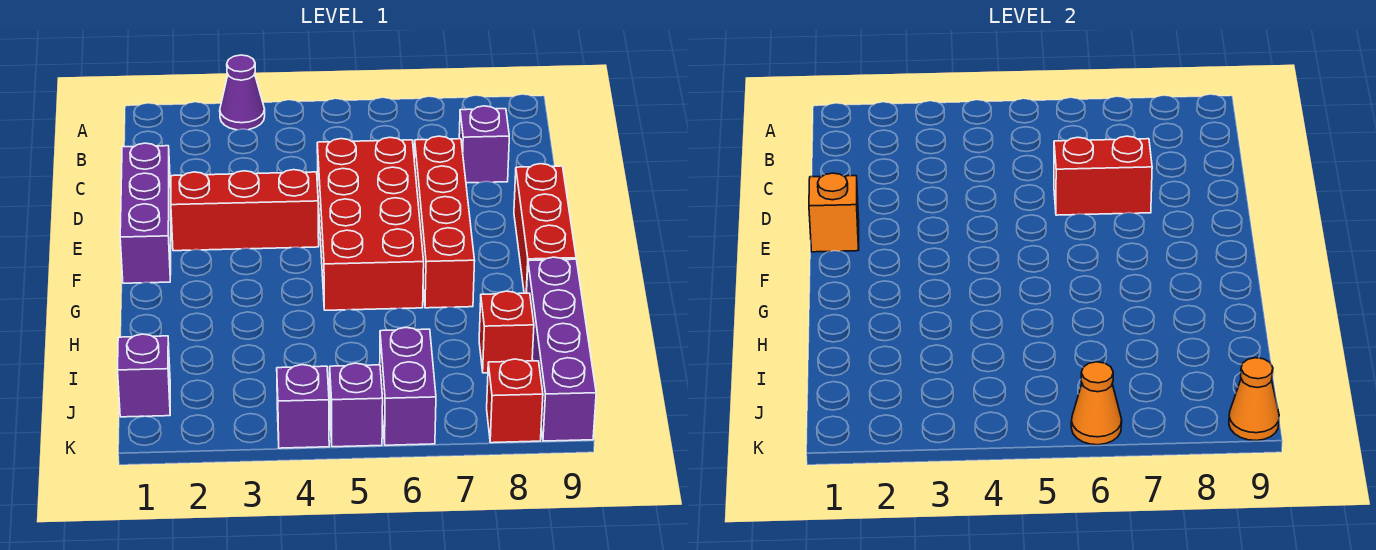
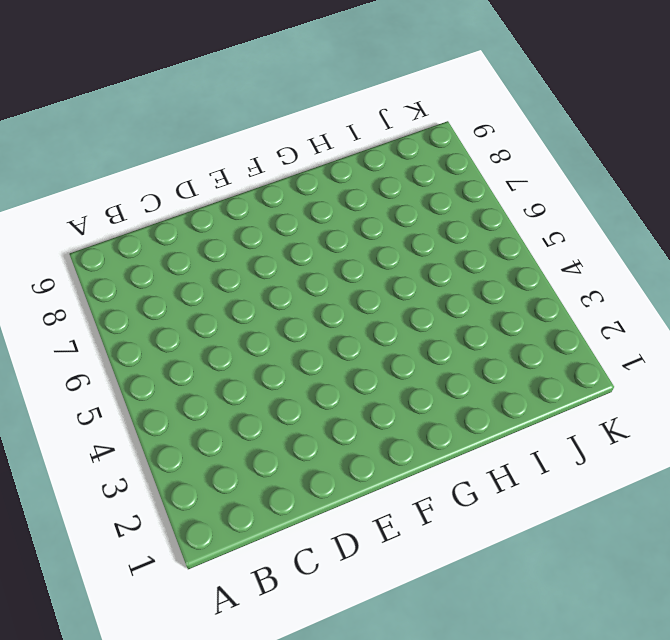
none -> purple 1x1 cone [220,55,265,130]
none -> purple 1x1 brick [459,106,509,183]
none -> purple 1x3 brick [120,143,171,283]

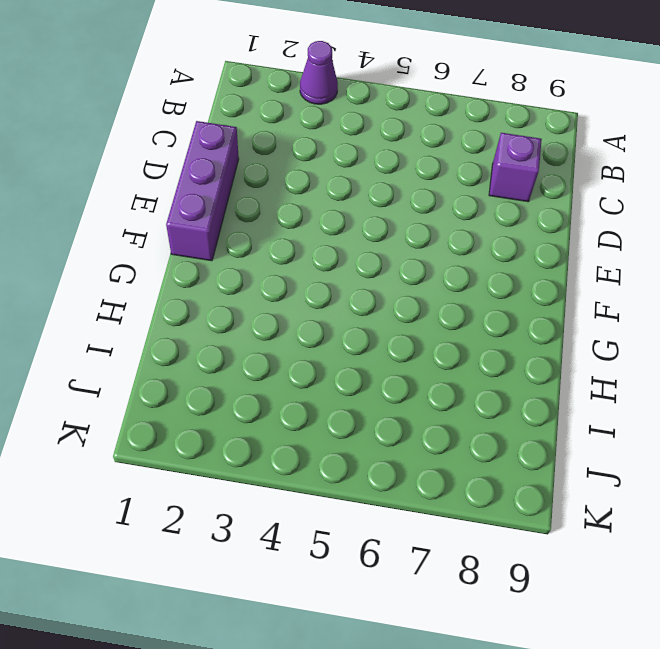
none -> red 2x4 brick [317,137,424,310]
none -> red 1x4 brick [414,136,475,308]
none -> red 1x3 brick [171,170,319,251]

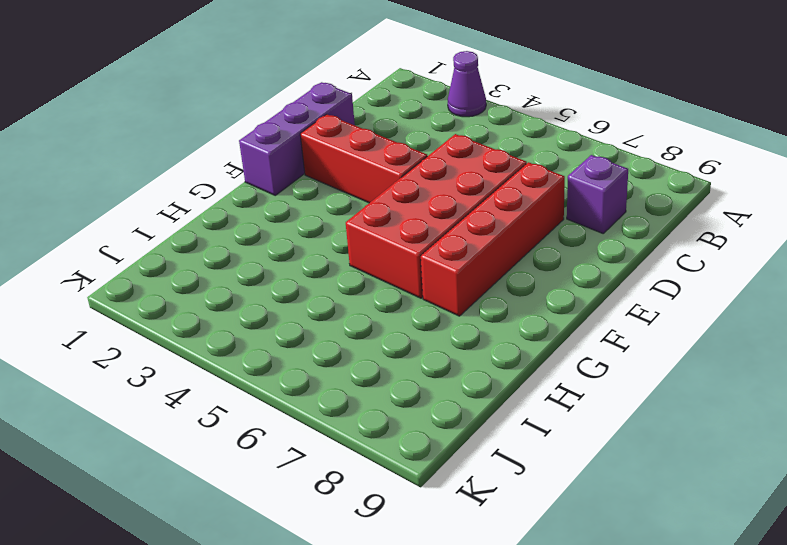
none -> red 1x3 brick [514,164,576,293]
none -> purple 1x4 brick [527,257,596,441]
none -> red 1x1 brick [479,291,534,373]

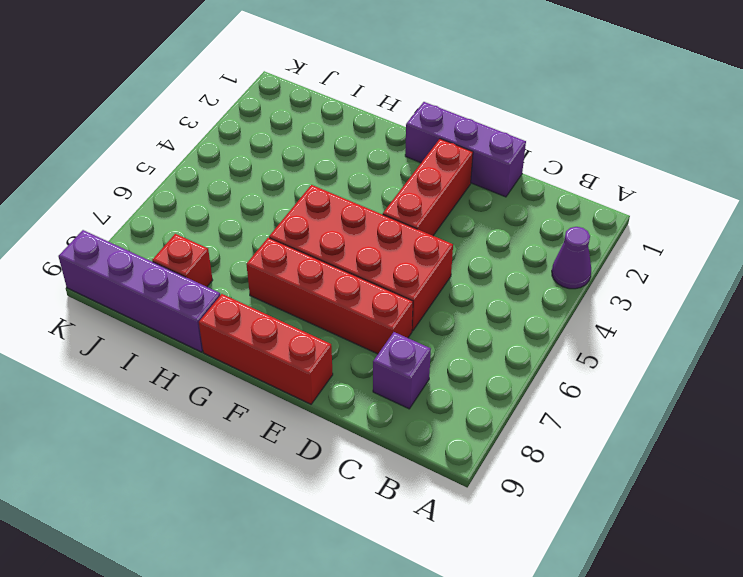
none -> purple 1x1 brick [118,334,170,417]
none -> purple 1x2 brick [380,327,436,445]
none -> purple 1x1 brick [277,365,329,448]

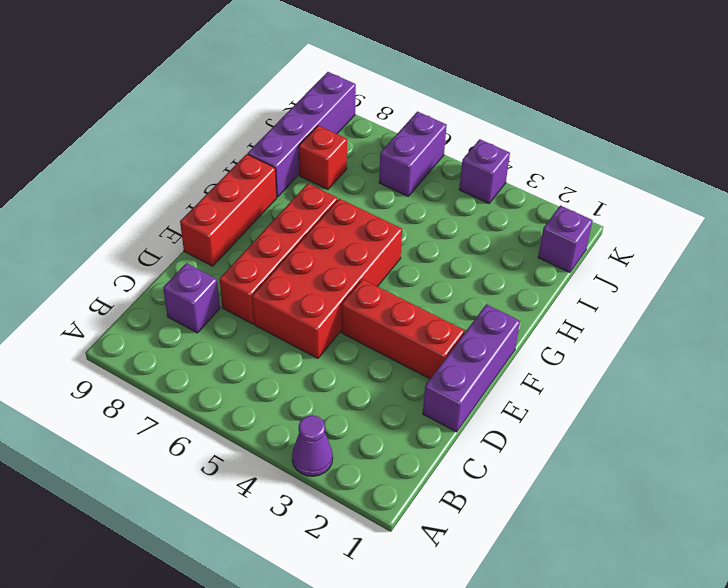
none -> purple 1x1 brick [330,363,383,447]
none -> red 1x1 brick [487,359,543,443]
none -> red 1x2 brick [1054,136,1152,215]

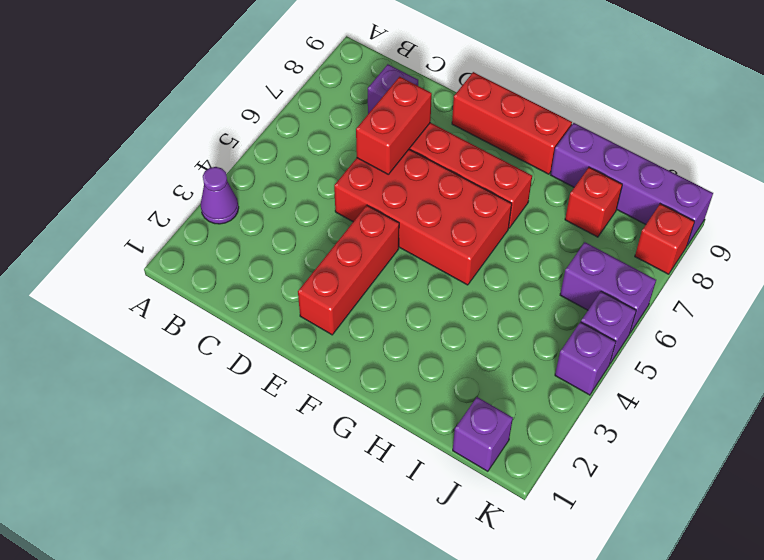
none -> purple 1x3 brick [120,143,171,283]
none -> orange 1x1 brick [809,173,859,252]
none -> orange 1x1 cone [1071,362,1122,445]

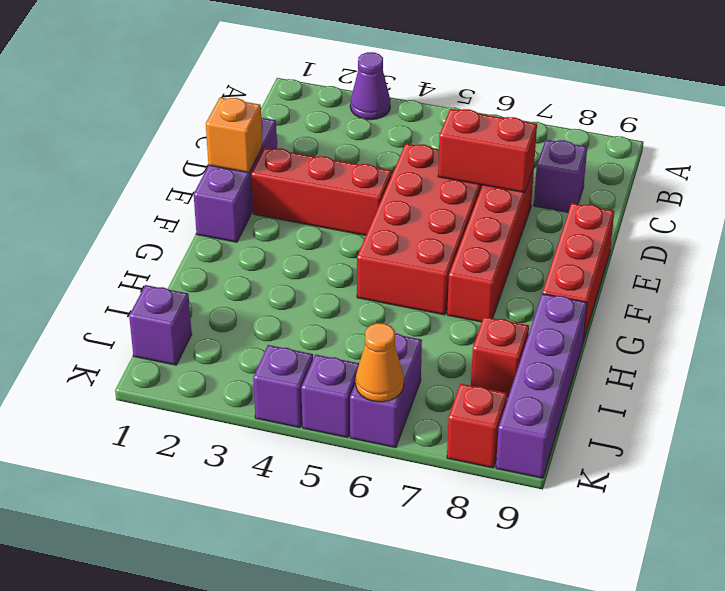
none -> orange 1x1 cone [1229,358,1279,440]

